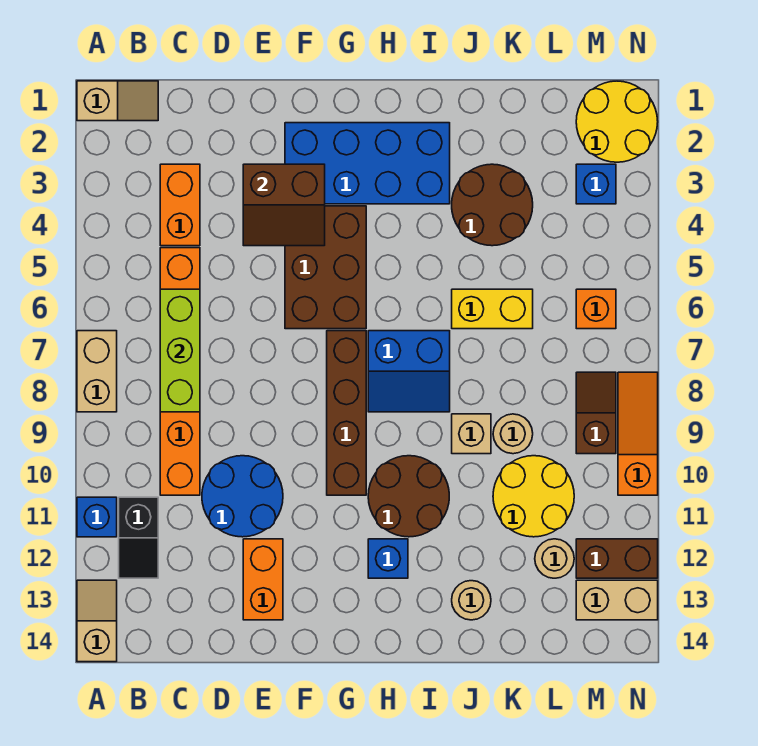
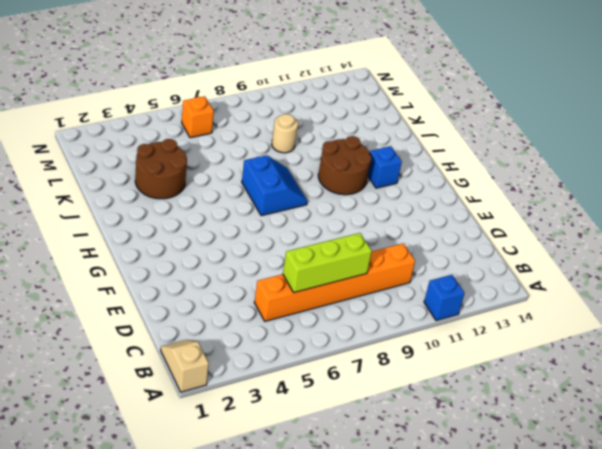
none -> tan 1x2 brick [77,331,117,412]
none -> tan 1x2 slope [77,580,117,662]
none -> black 1x2 slope [119,497,158,578]
none -> orange 1x2 brick [160,164,200,246]

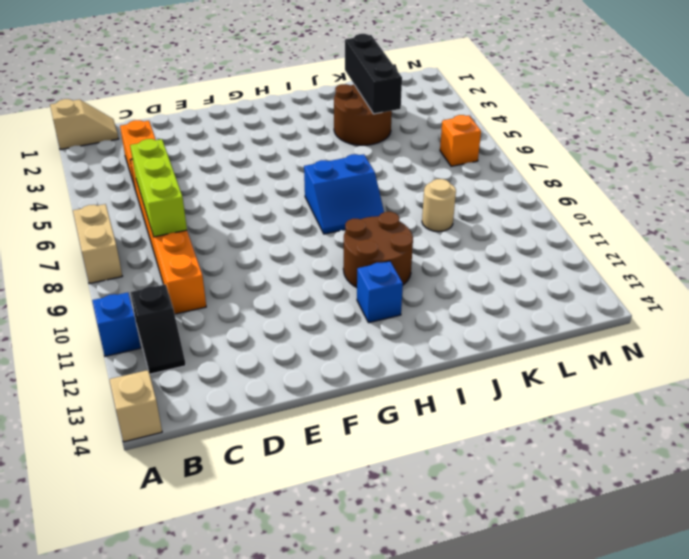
black 1x3 brick [345,34,402,114] -> none
none -> blue 2x2 round brick [202,456,283,537]
none -> orange 1x2 brick [243,539,283,620]
none -> blue 2x4 brick [285,123,450,204]
none -> brown 2x3 brick [285,206,366,329]

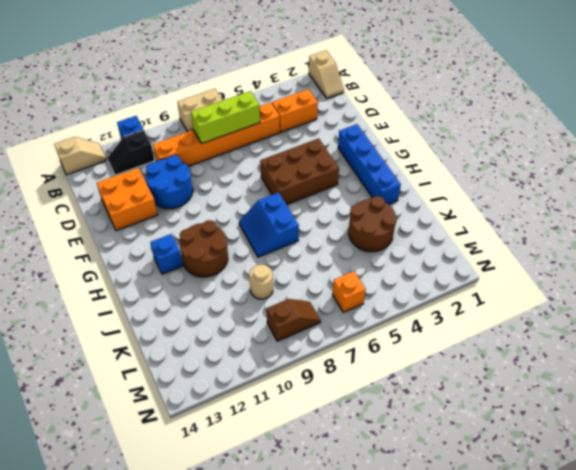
orange 2x2 brick [97,168,158,231] -> orange 1x2 brick [243,539,283,620]
blue 1x4 brick [338,124,401,204] -> blue 2x4 brick [285,123,450,204]
none -> brown 1x4 brick [327,331,366,495]
none -> yellow 1x2 brick [452,289,533,329]
none -> tan 1x1 brick [452,414,491,454]
none -> tan 1x1 round brick [452,581,491,620]

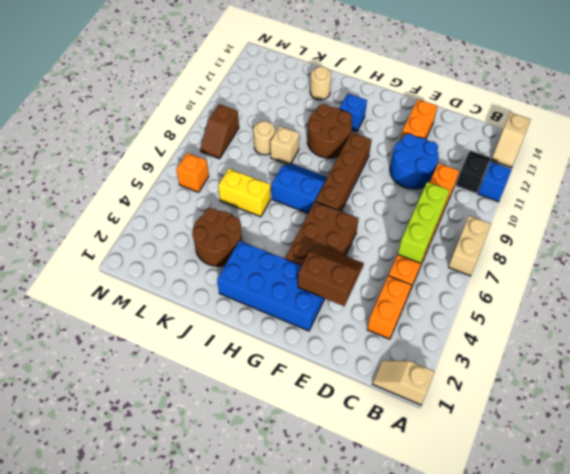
none -> yellow 2x2 round brick [493,456,574,537]
none -> tan 1x1 round brick [535,539,574,578]
none -> yellow 2x2 round brick [576,81,658,162]
none -> blue 1x1 brick [576,164,616,204]

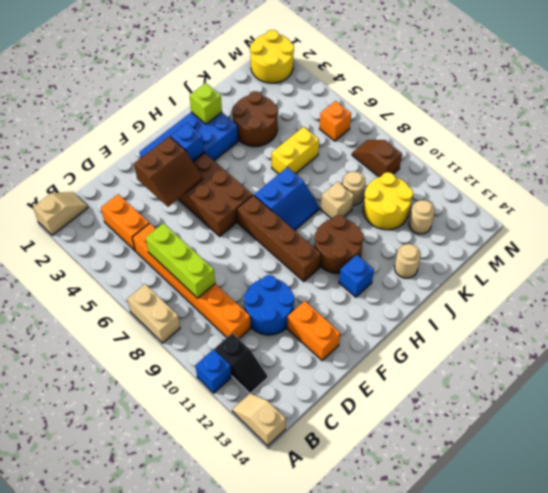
blue 1x1 brick [170,123,204,161] -> blue 1x1 brick moved to [576,164,616,204]
lime 1x1 brick [190,83,222,124] -> none
none -> brown 1x2 brick [576,539,658,578]
none -> tan 1x2 brick [576,580,658,620]
none -> orange 1x3 slope [618,372,658,495]

